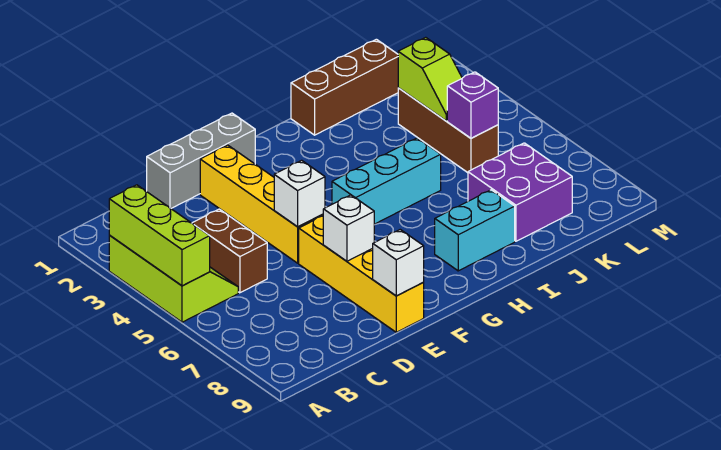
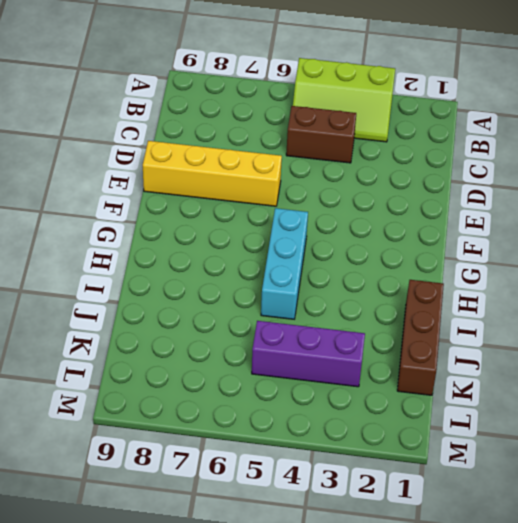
purple 1x3 brick [252,321,365,387] -> brown 1x3 brick [398,88,498,173]
none -> grey 1x3 brick [147,113,255,208]
none -> yellow 1x4 brick [200,145,323,263]
none -> cyan 1x2 brick [435,190,515,271]

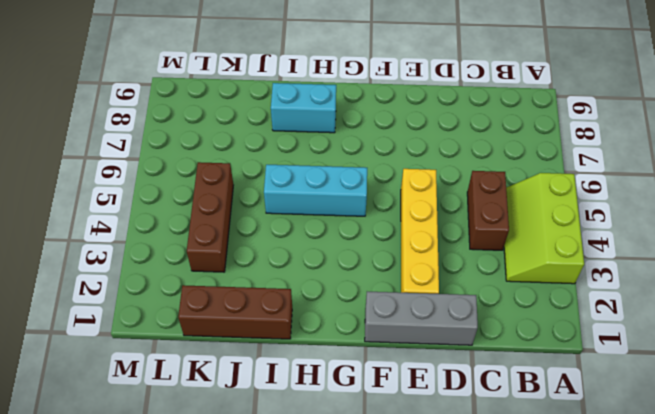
none -> yellow 1x4 brick [299,216,424,332]
none -> purple 2x2 brick [468,143,572,241]
none -> lime 1x3 brick [109,185,210,286]

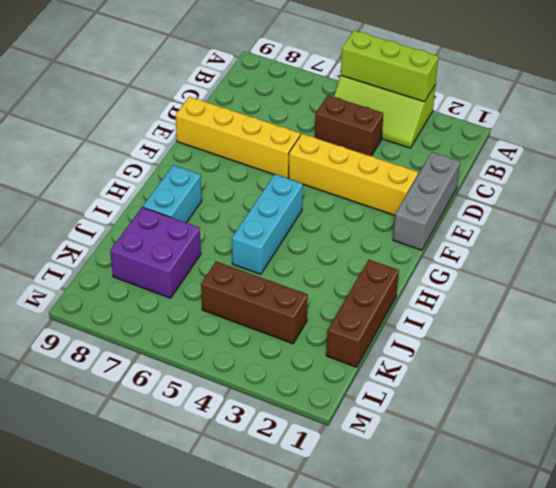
none -> white 1x1 brick [274,160,325,227]
none -> white 1x1 brick [323,195,374,261]
none -> white 1x1 brick [373,230,424,296]

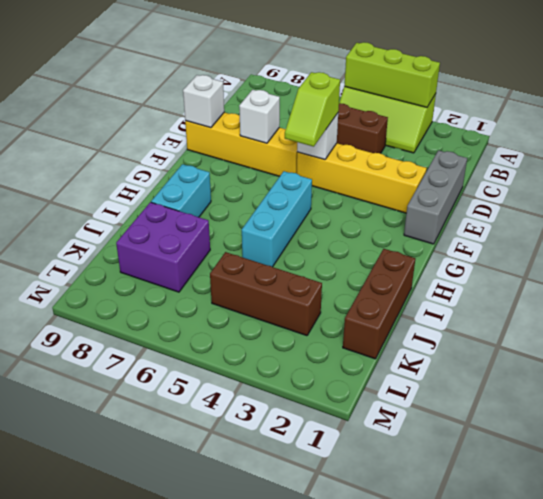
lime 1x2 slope [285,72,340,147] -> lime 1x2 slope turned to [398,37,462,121]
none -> purple 1x1 brick [447,72,498,138]

